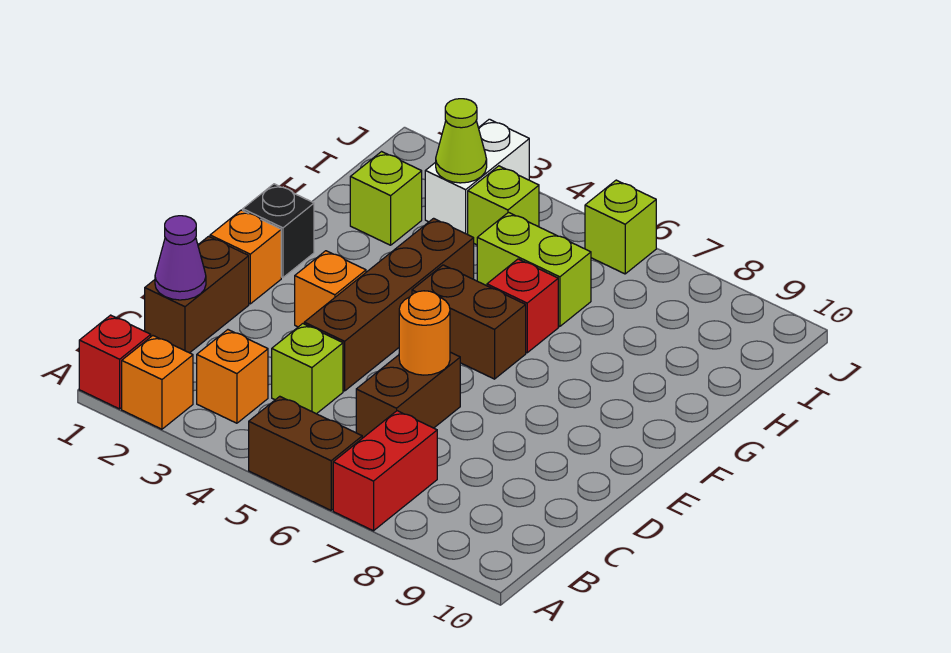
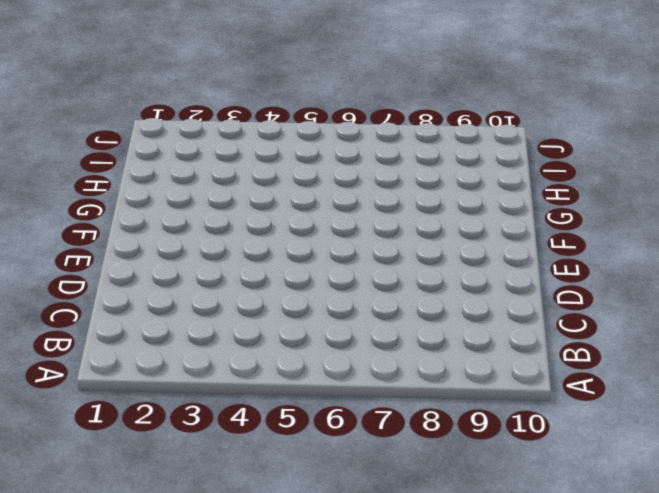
none -> red 1x1 brick [79,315,151,409]
none -> orange 1x1 brick [122,336,193,429]
none -> brown 1x2 brick [249,396,362,510]

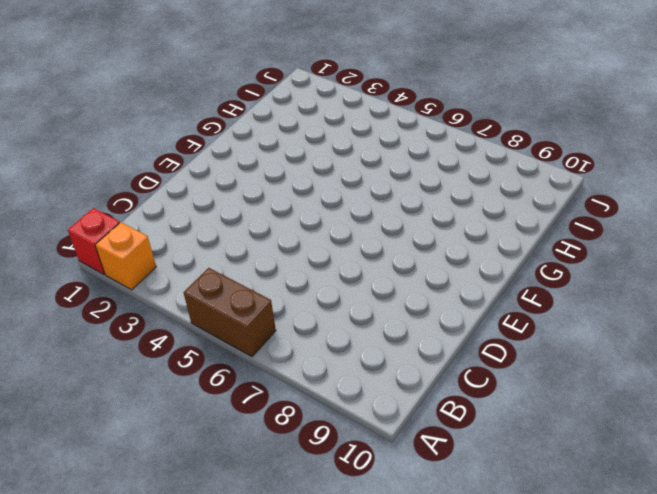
none -> red 1x2 brick [333,411,437,531]
none -> orange 1x1 brick [197,330,268,423]
none -> brown 1x2 brick [145,236,249,353]

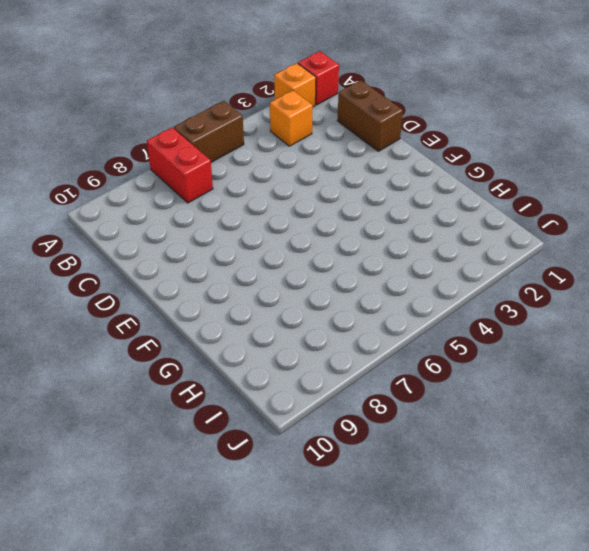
none -> lime 1x1 brick [272,324,343,414]
none -> brown 1x2 brick [356,352,460,438]
none -> brown 1x4 brick [304,218,474,391]

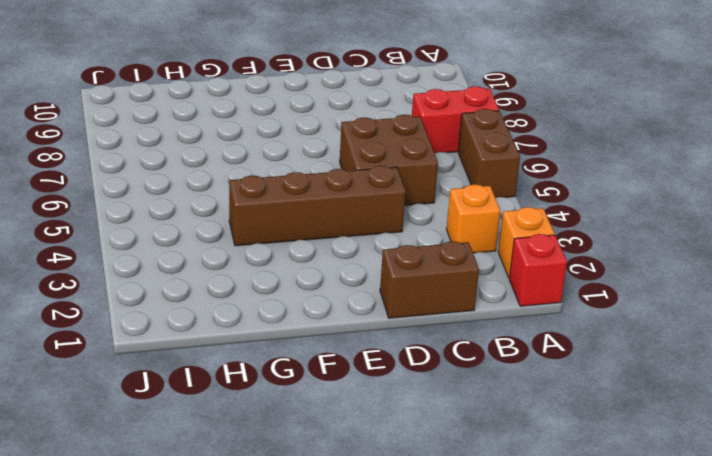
brown 2x2 brick [340,115,438,206] -> brown 1x2 brick [356,352,460,438]
none -> lime 1x1 brick [272,324,343,414]
none -> orange 1x1 brick [210,210,281,304]
none -> orange 1x1 brick [295,251,366,327]

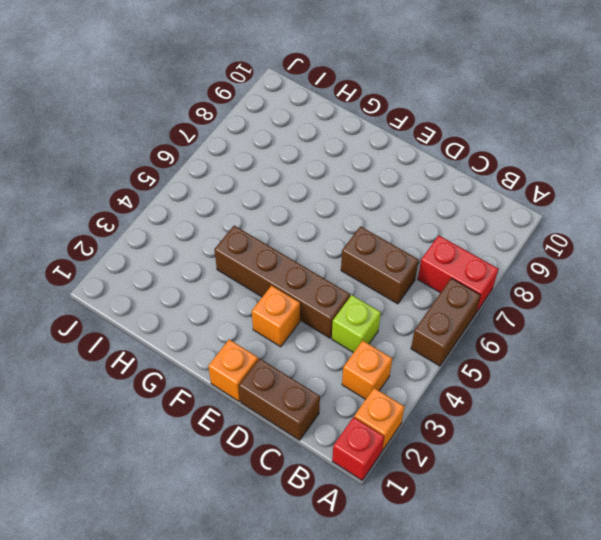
none -> black 1x1 brick [243,184,314,278]
none -> brown 1x2 brick [412,265,526,379]
none -> red 1x1 brick [487,259,558,353]

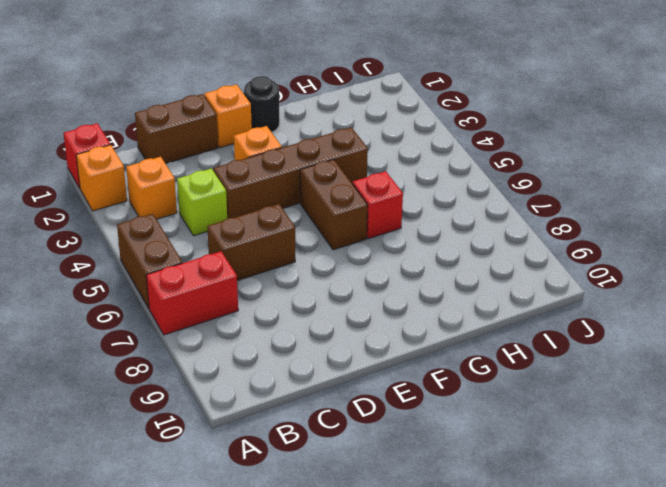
black 1x1 round brick [244,76,280,132] -> black 1x1 brick [243,184,314,278]
none -> lime 1x1 brick [350,152,422,245]
none -> lime 1x2 brick [477,213,591,327]
none -> white 1x2 brick [425,119,529,234]

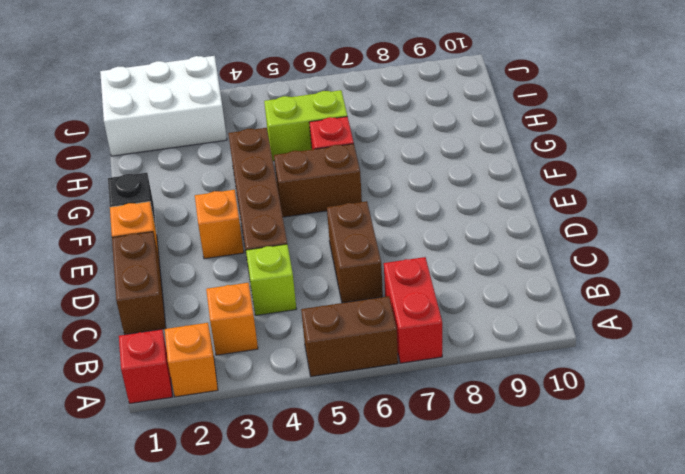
white 2x3 brick [100,56,227,156] -> white 1x2 brick [425,119,529,234]
none -> lime 1x1 brick [350,152,422,245]
none -> lime 1x1 brick [468,166,539,245]
none -> lime 1x1 brick [585,180,656,274]

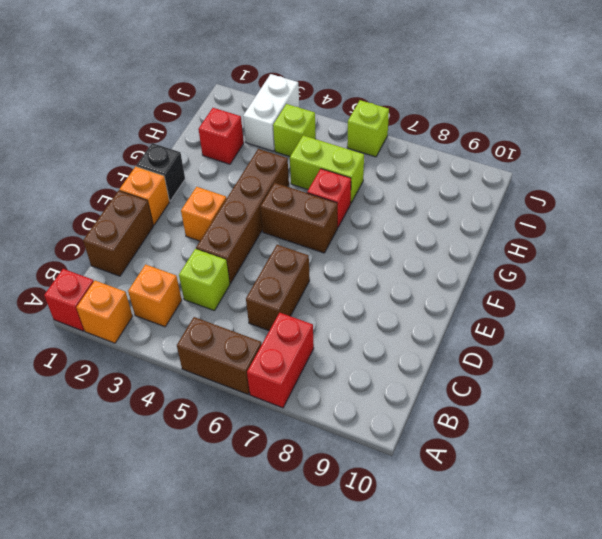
red 1x1 brick [199,108,244,164] -> lime 1x1 brick [350,152,422,245]
none -> purple 1x1 cone [155,216,206,300]
none -> orange 1x1 round brick [399,291,450,375]
none -> lime 1x1 cone [436,99,487,183]

